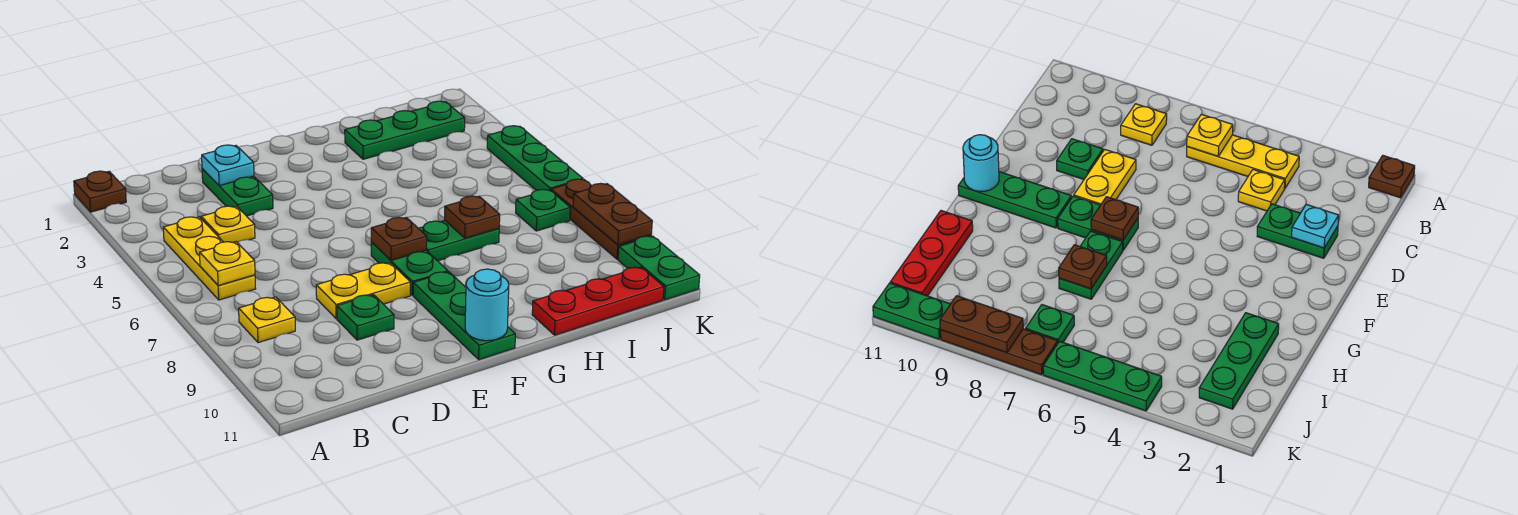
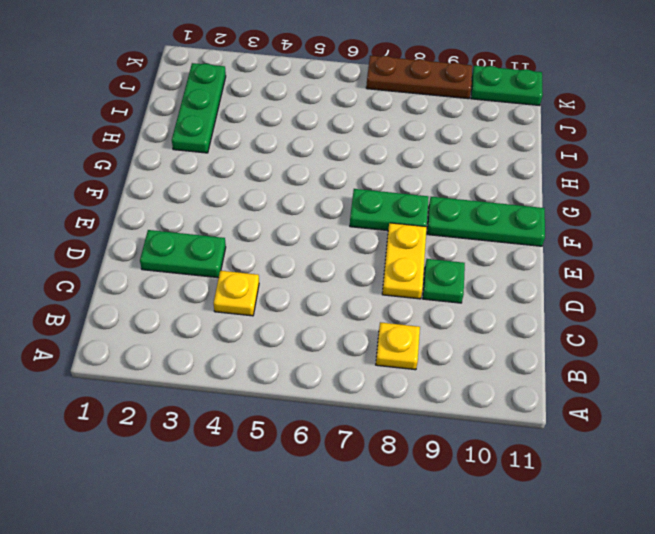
none -> brown 1x1 plate [74,171,126,212]
none -> yellow 1x3 plate [163,217,256,300]
none -> green 1x2 plate [418,220,499,261]

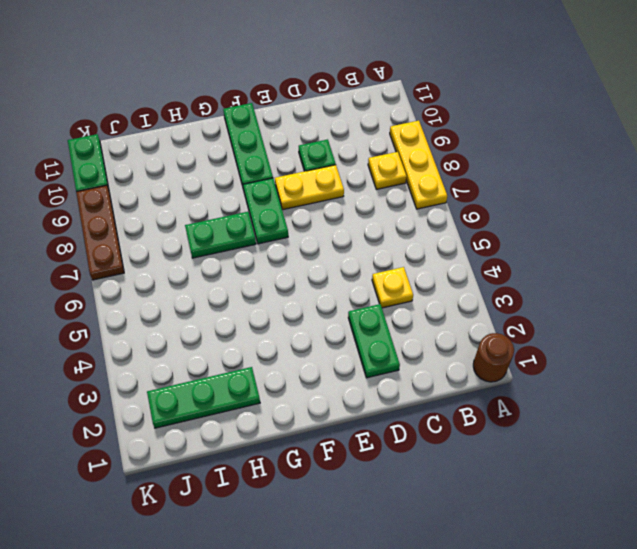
brown 1x1 round brick [473,333,514,382] -> brown 1x1 plate [74,171,126,212]
yellow 1x3 plate [390,121,447,209] -> yellow 1x3 plate moved to [163,217,256,300]
none -> red 1x3 plate [532,267,664,335]
none -> green 1x1 plate [516,189,570,231]
none -> green 1x3 plate [487,126,583,190]

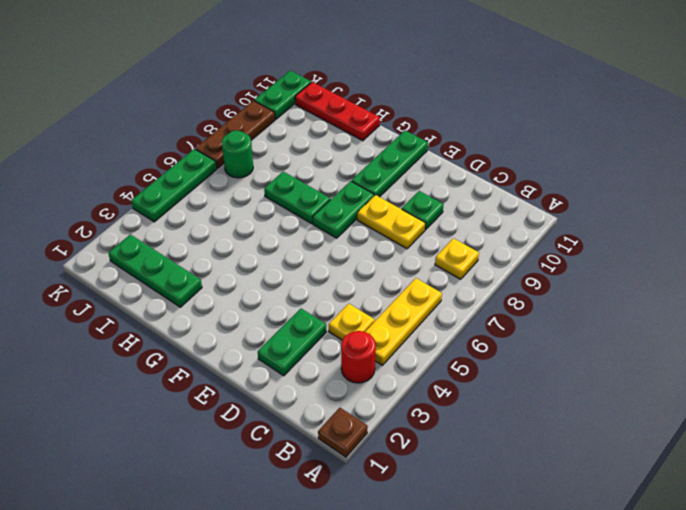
red 1x1 round brick [341,331,376,383] -> none
green 1x1 round brick [222,131,253,178] -> green 1x1 plate [516,189,570,231]
none -> yellow 1x1 plate [199,242,255,286]
none -> cyan 1x1 plate [202,145,254,186]
none -> brown 1x1 plate [371,217,427,260]

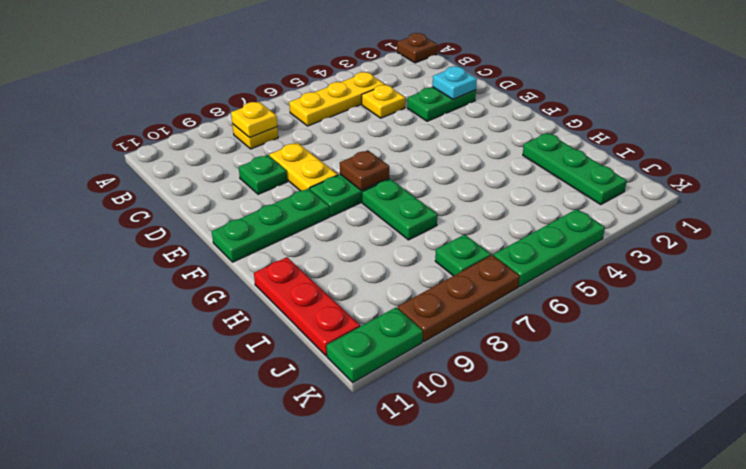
yellow 1x1 plate [231,102,277,138] -> yellow 1x1 plate moved to [199,242,255,286]
none -> cyan 1x1 round brick [465,269,509,341]
none -> brown 1x1 plate [445,196,500,238]
none -> brown 1x2 plate [573,183,652,245]

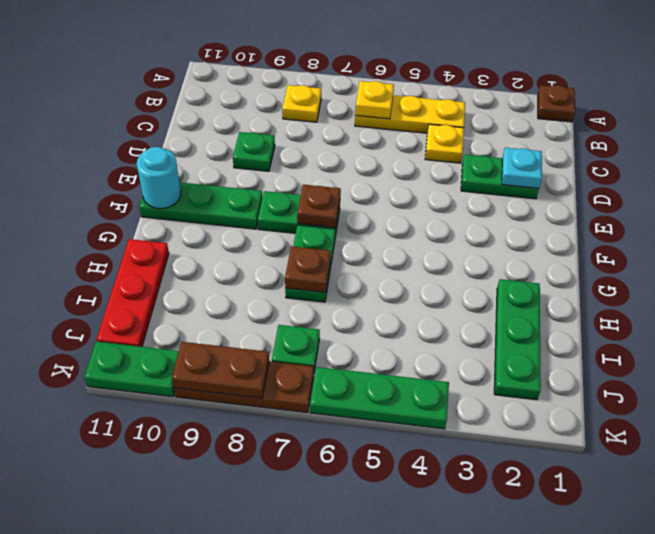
none -> yellow 1x2 plate [316,263,410,319]

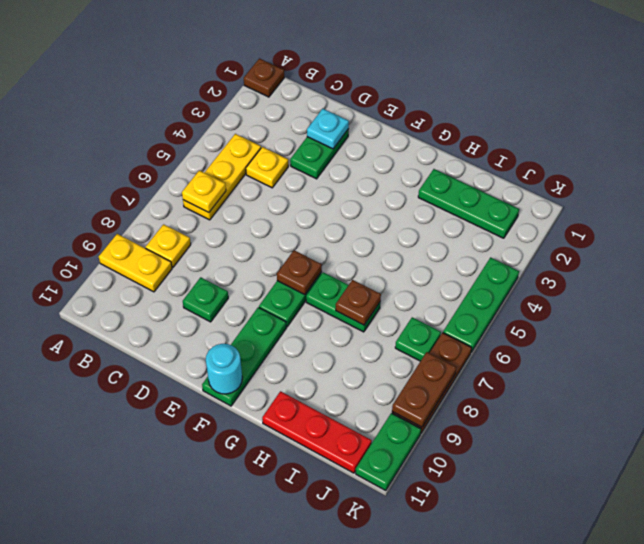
yellow 1x2 plate [99,234,172,292] -> yellow 1x2 plate moved to [316,263,410,319]

